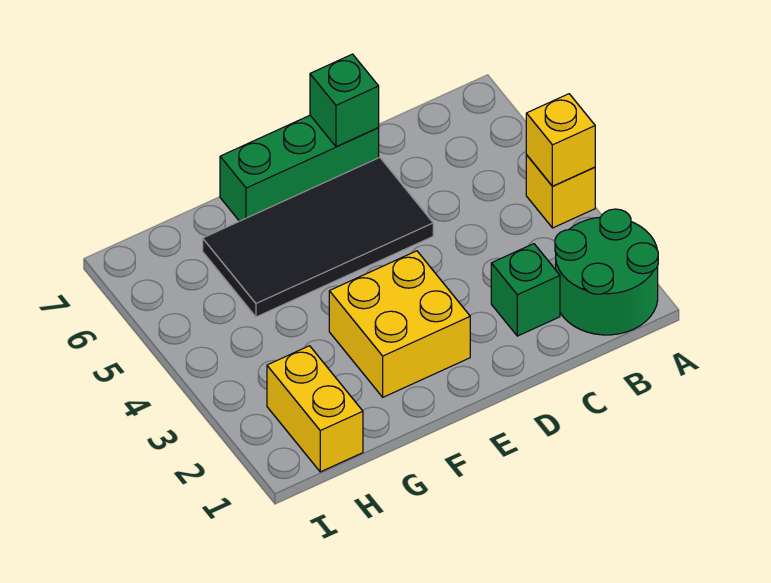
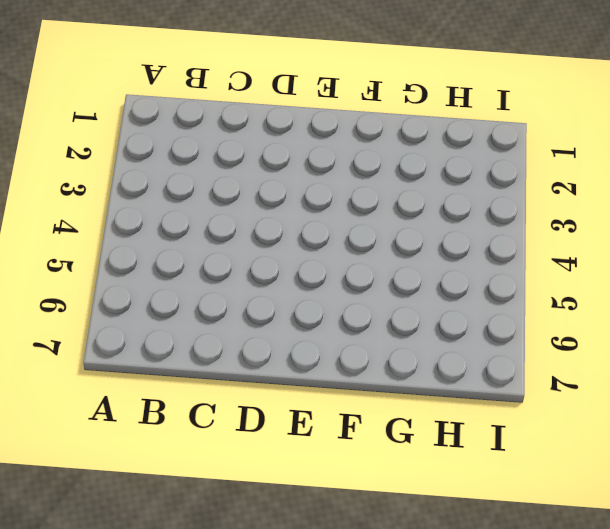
none -> green 2x2 round brick [555,209,658,335]
none -> yellow 1x1 brick [526,155,595,228]

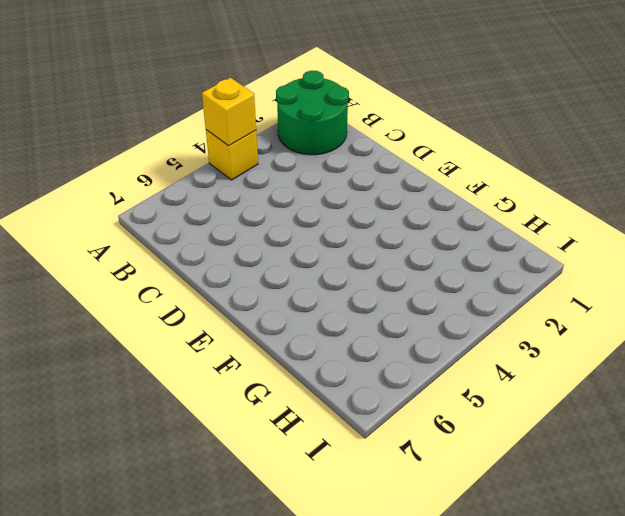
none -> green 1x1 brick [491,244,560,336]
none -> black 2x4 tile [203,158,433,317]

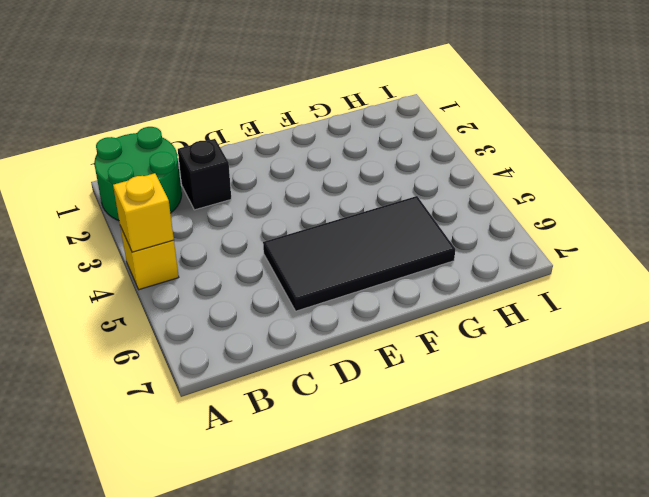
black 1x1 brick [178,139,231,210] -> green 1x1 brick [491,244,560,336]
none -> green 1x3 brick [220,115,379,221]
none -> yellow 2x2 brick [329,251,470,397]

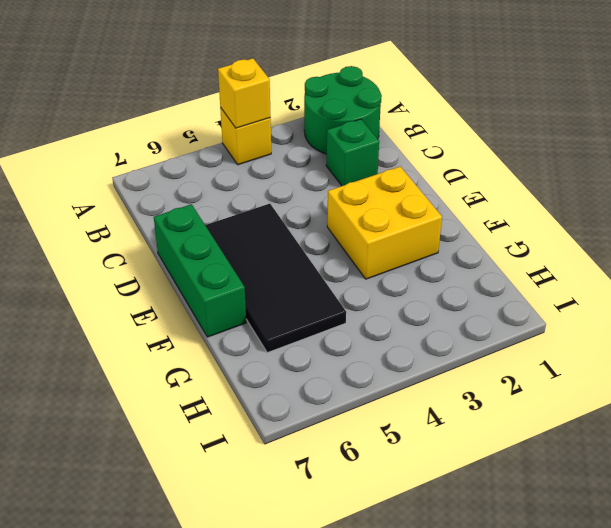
none -> yellow 1x2 brick [267,346,363,472]
none -> green 1x1 brick [310,54,379,147]

